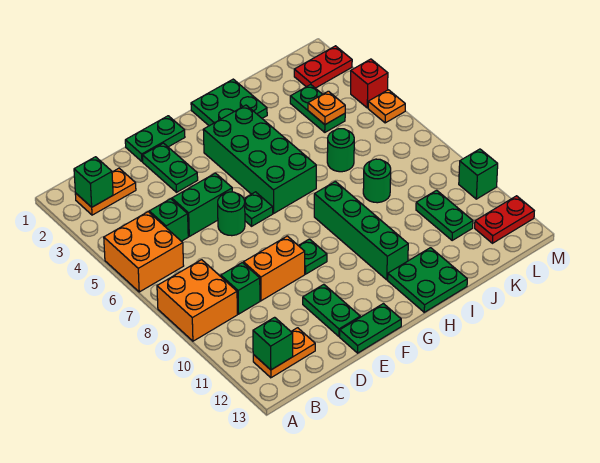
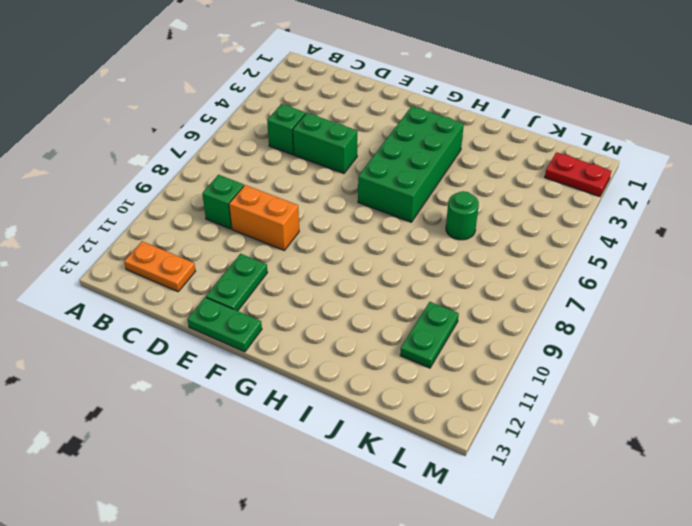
none -> orange 2x2 brick [104,212,184,292]
none -> orange 2x2 brick [157,260,237,341]
none -> orange 1x2 plate [75,168,136,215]
none -> green 1x2 plate [125,116,185,162]

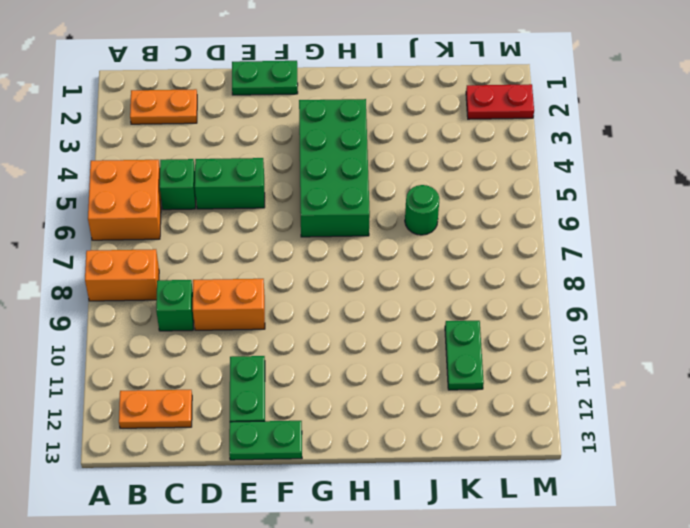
orange 1x2 brick [85,249,159,301] -> orange 2x2 brick [157,260,237,341]
none -> green 1x2 plate [142,143,198,192]
none -> green 1x1 round brick [218,192,245,236]
none -> green 1x1 plate [244,192,273,226]
none -> green 1x1 plate [299,239,327,274]

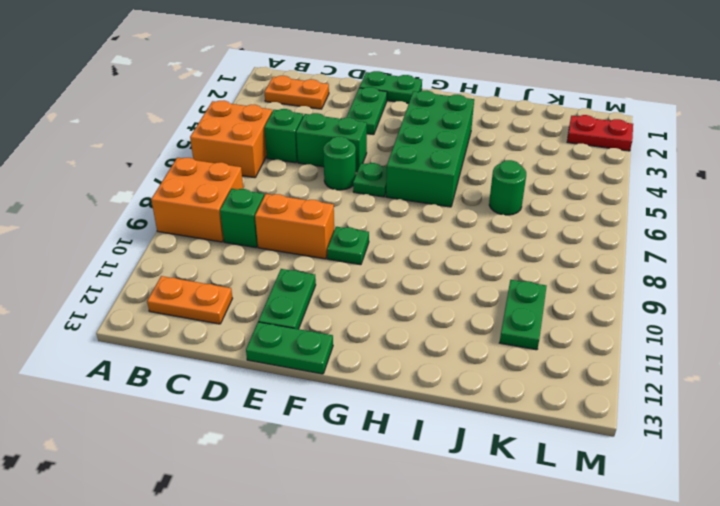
none -> green 2x2 plate [191,79,267,126]
none -> green 1x4 brick [314,181,408,280]
none -> green 2x2 plate [388,248,467,312]
none -> green 1x1 round brick [363,159,391,203]

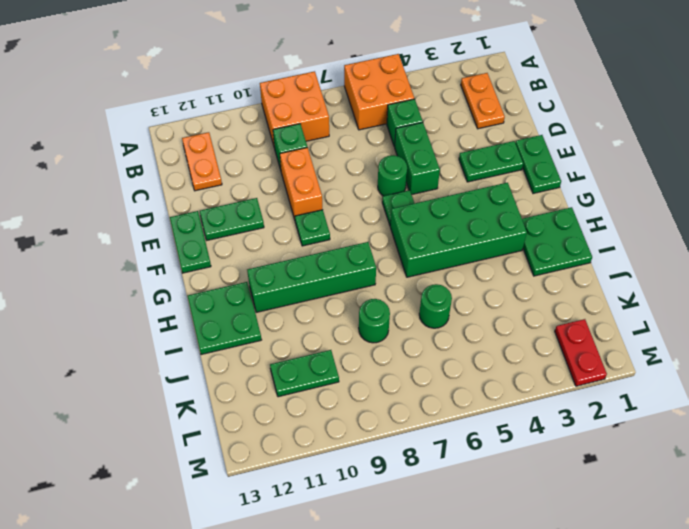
none -> green 1x2 plate [290,84,345,132]
none -> red 1x2 plate [475,196,534,243]
none -> red 1x1 brick [351,59,388,108]
none -> orange 1x1 plate [368,90,405,123]

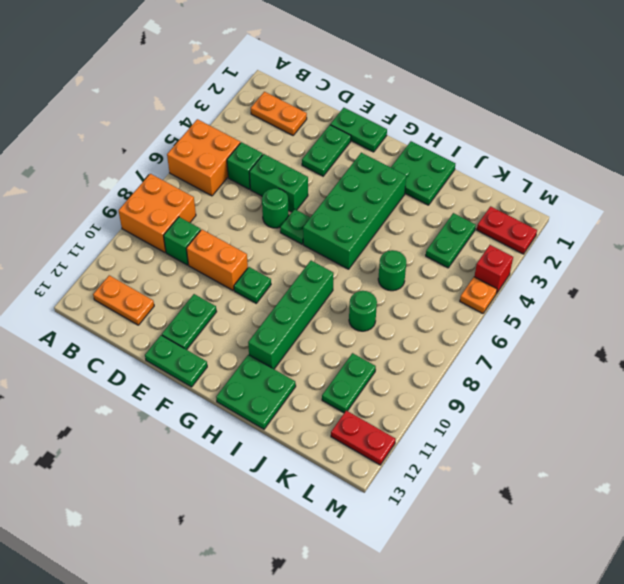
none -> green 1x1 brick [459,149,498,199]
none -> green 1x1 brick [74,157,113,207]
none -> green 1x1 brick [253,317,293,370]
none -> orange 1x1 plate [308,91,345,125]

